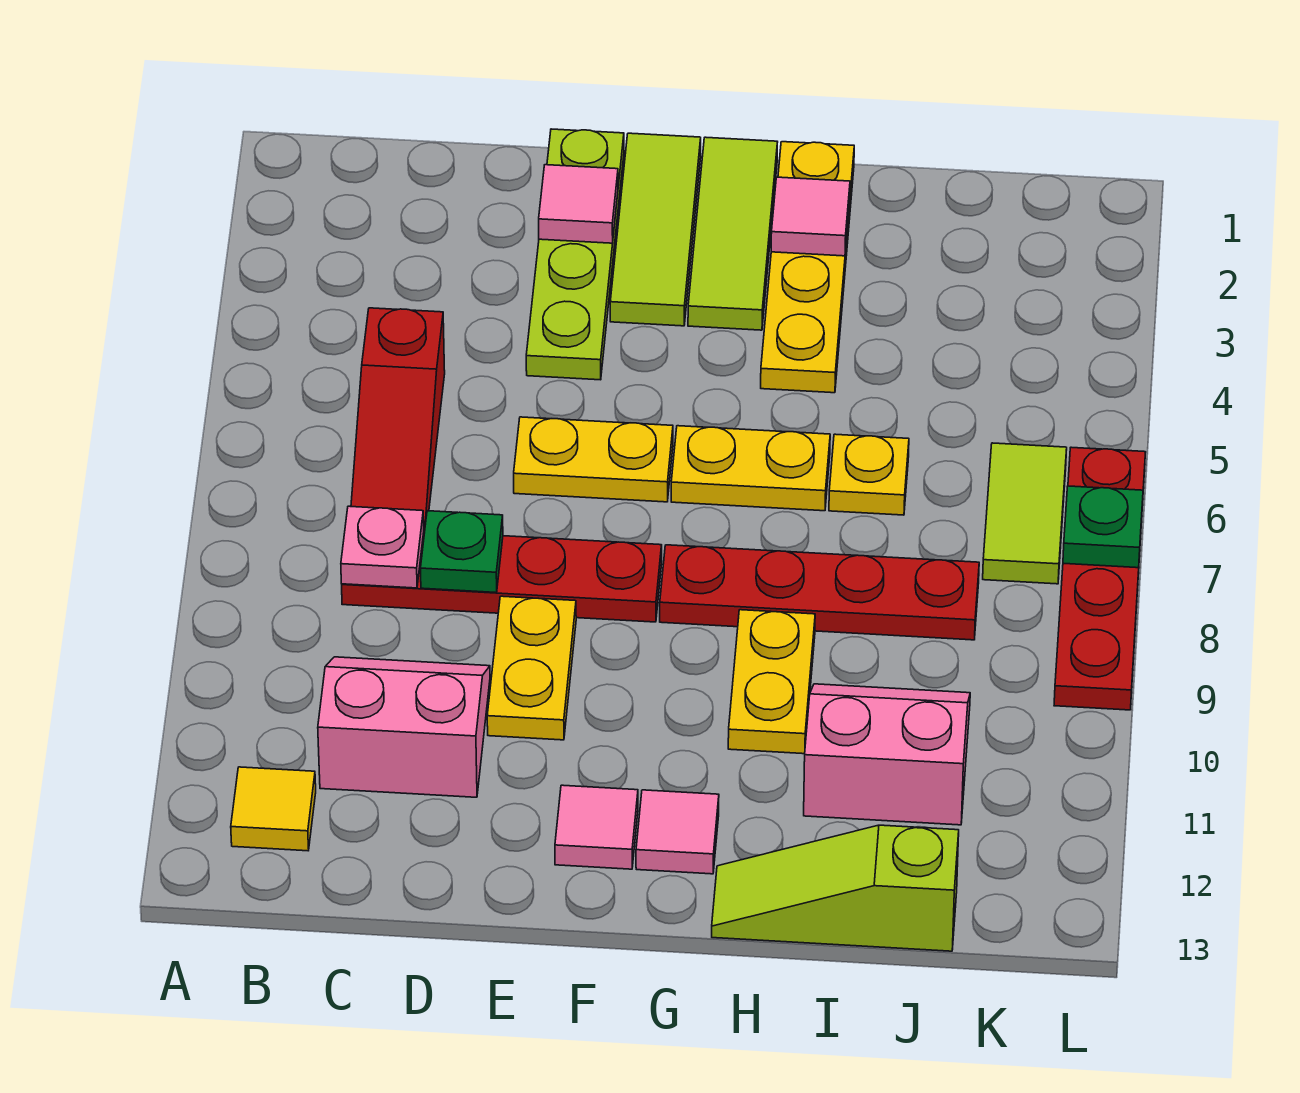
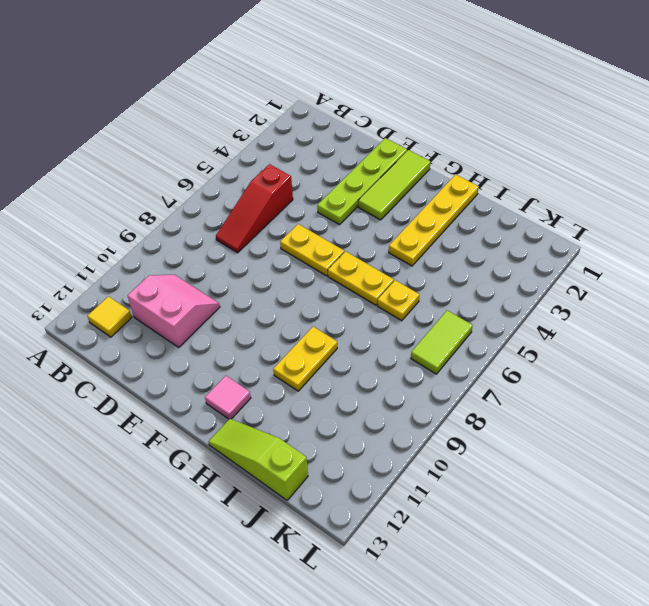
none -> red 1x4 plate [342,531,662,622]
none -> yellow 1x2 plate [487,596,576,740]
none -> pink 1x1 tile [555,785,638,869]

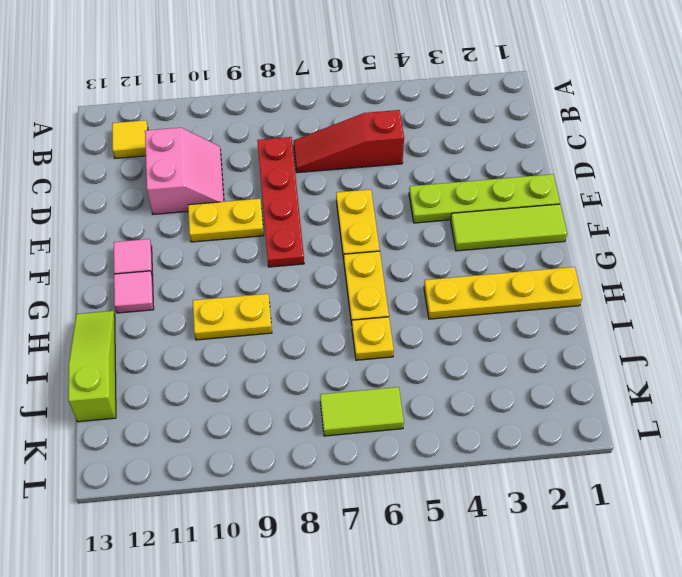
none -> lime 1x3 tile [688,137,777,330]
none -> red 1x4 plate [660,545,979,640]
none -> pink 2x2 slope [804,684,970,825]

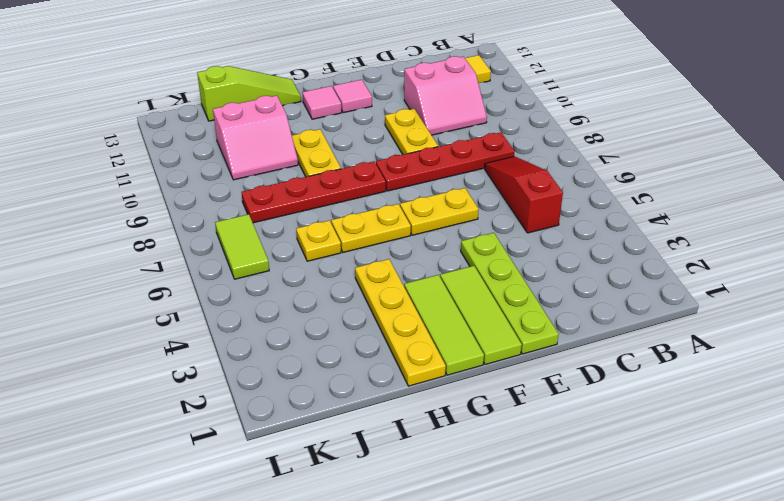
none -> red 1x4 plate [1054,447,1145,710]
none -> pink 1x1 plate [341,506,424,588]
none -> green 1x1 plate [421,511,503,593]

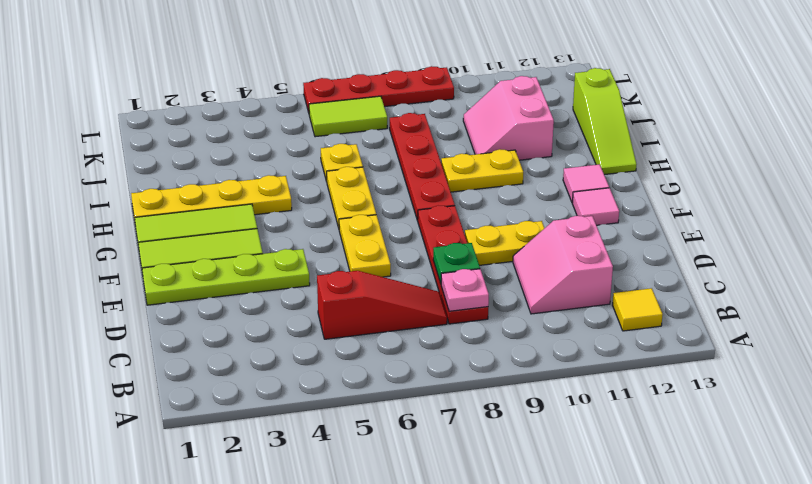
none -> pink 1x1 tile [539,165,618,243]
none -> pink 1x1 tile [771,177,850,256]
none -> green 1x1 plate [1063,486,1143,568]

